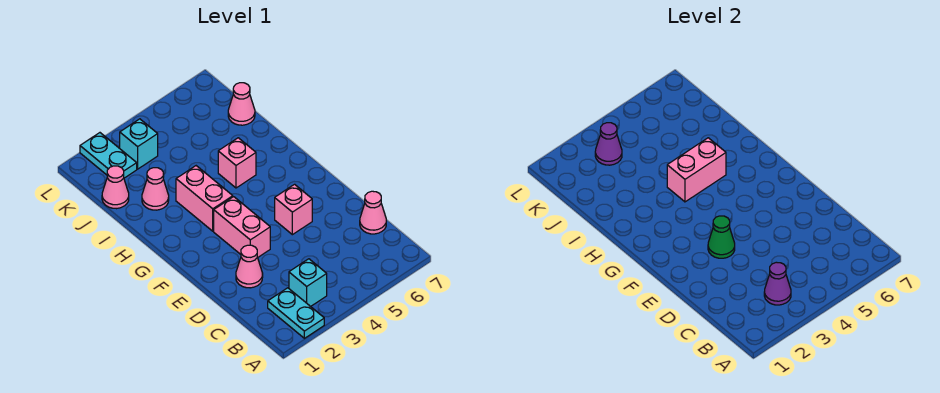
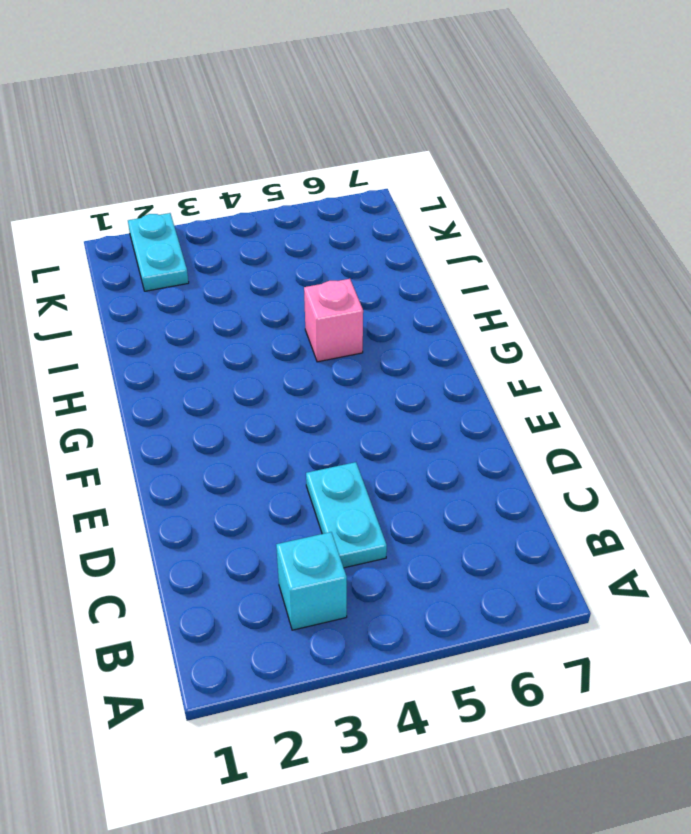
cyan 1x2 plate [306,462,387,568] -> cyan 1x2 plate moved to [268,288,324,338]
none -> pink 1x1 cone [360,191,386,234]
none -> pink 1x1 cone [236,245,263,288]
none -> pink 1x2 brick [214,197,270,257]

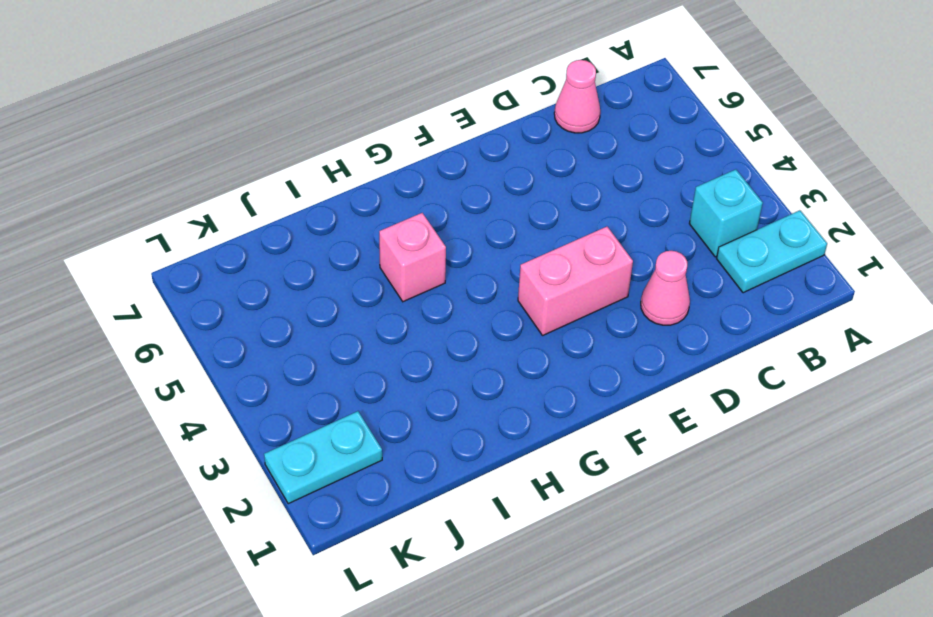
none -> pink 1x1 brick [275,184,312,235]
none -> pink 1x2 brick [176,166,233,231]
none -> pink 1x1 cone [142,168,169,210]

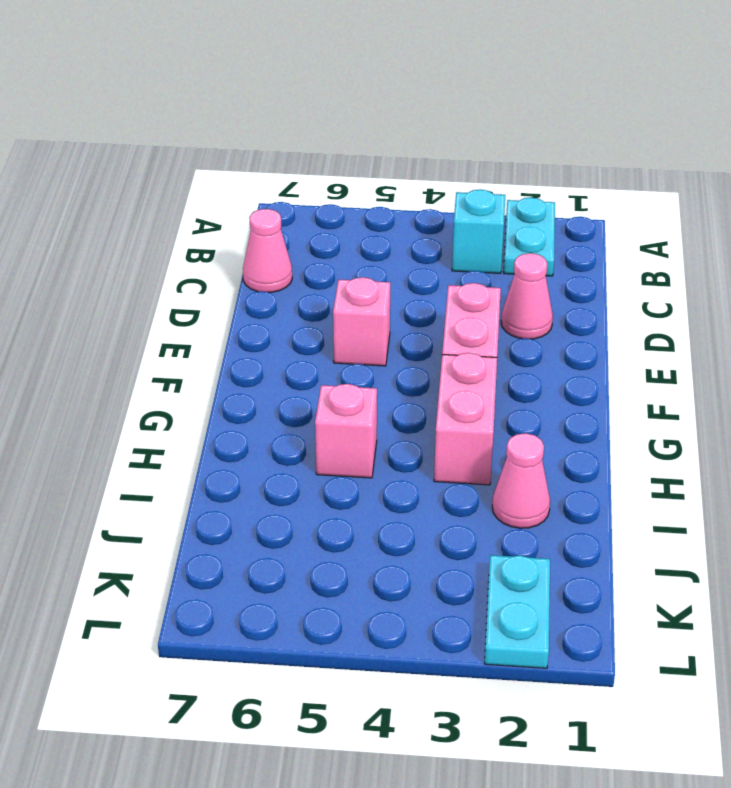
none -> pink 1x1 cone [102,166,129,209]
none -> pink 1x1 cone [228,83,255,125]
none -> cyan 1x1 brick [120,119,158,169]

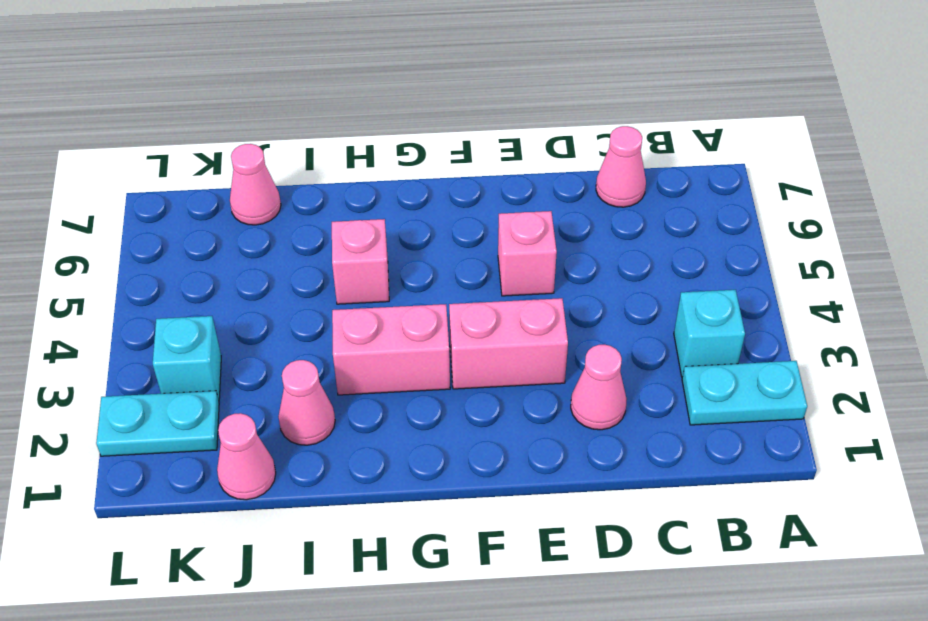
none -> purple 1x1 cone [764,262,791,305]
none -> green 1x1 cone [708,216,735,258]
none -> pink 1x2 brick [667,138,726,202]

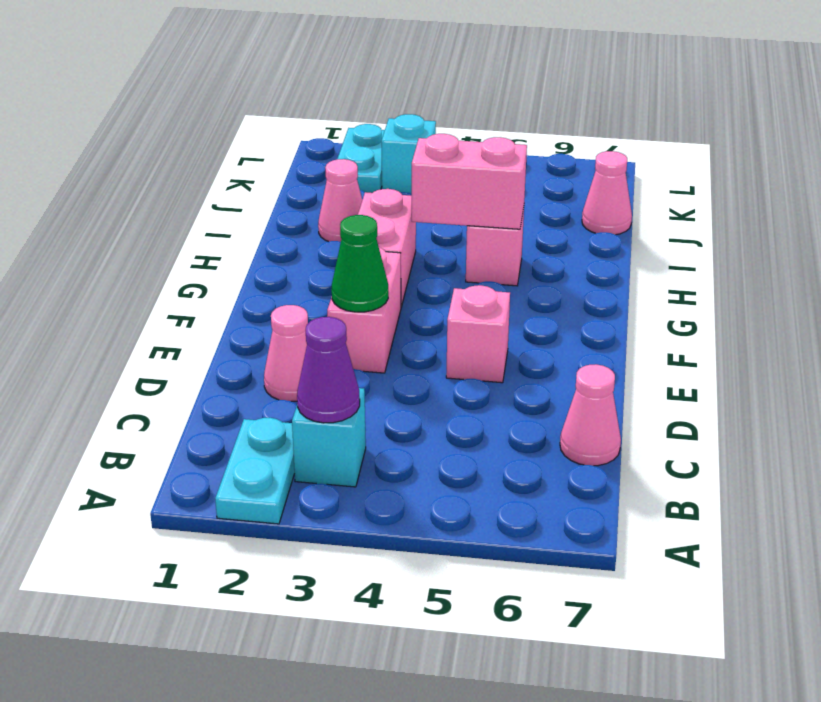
none -> pink 1x1 cone [102,166,129,209]
none -> purple 1x1 cone [595,123,622,165]

